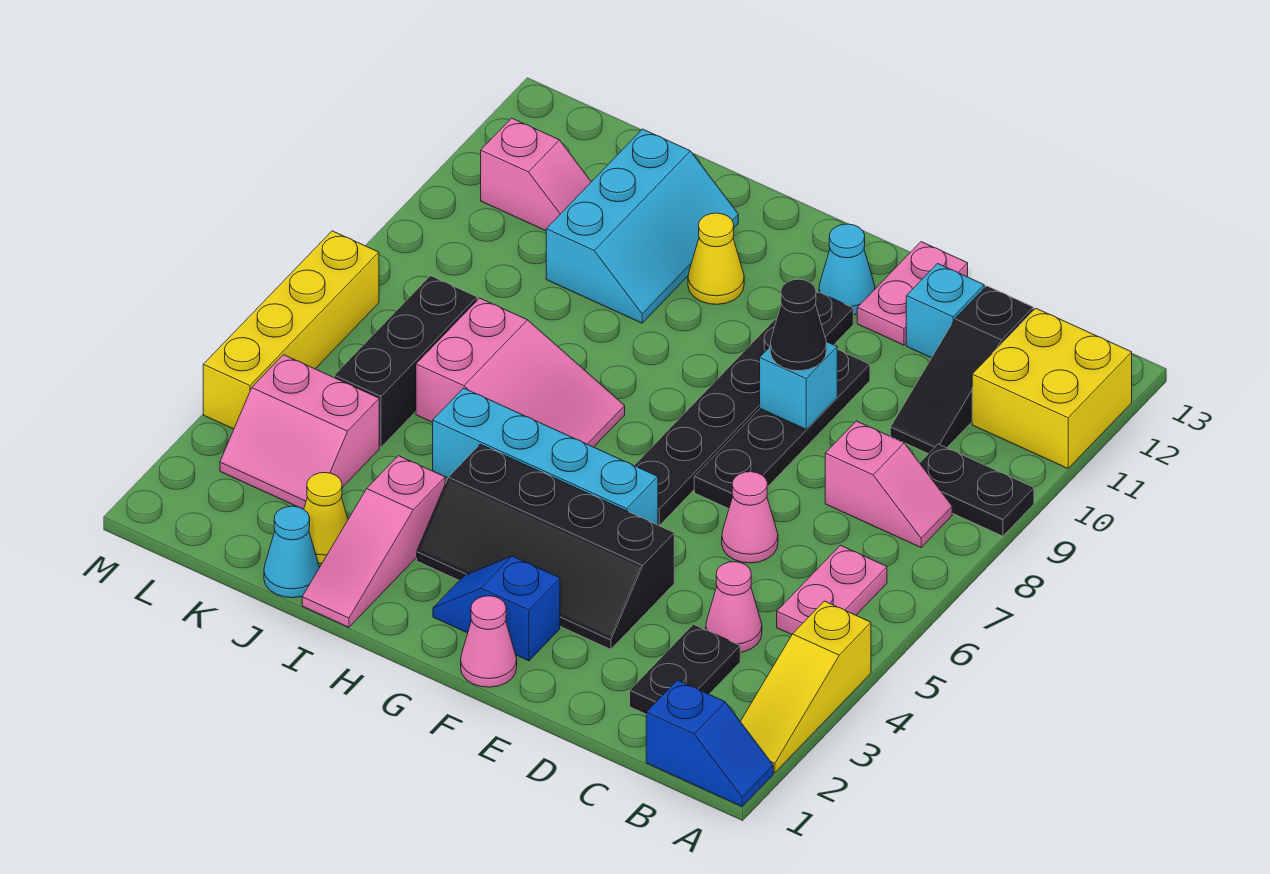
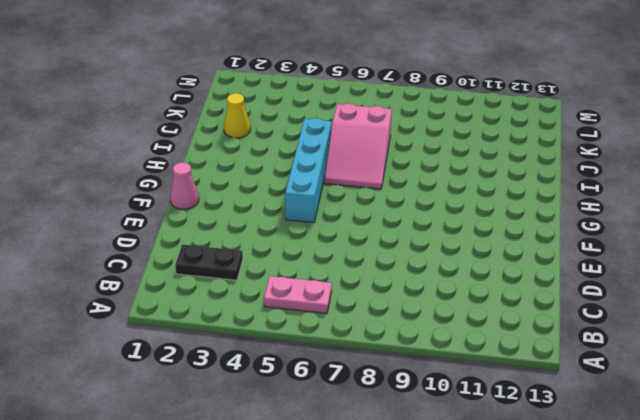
none -> blue 1x2 slope [646,680,773,806]
none -> yellow 1x3 slope [740,601,871,773]
none -> black 1x2 plate [920,444,1034,536]
none -> yellow 2x2 brick [972,309,1132,468]

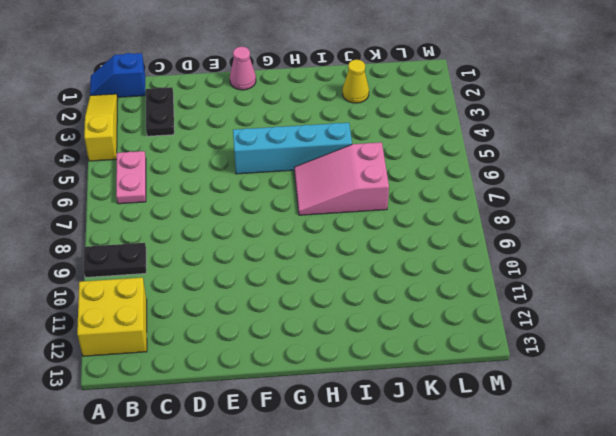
none -> pink 1x2 slope [825,421,952,547]
none -> pink 1x1 cone [706,562,762,652]
none -> black 1x3 slope [890,286,1033,454]
none -> pink 1x1 cone [722,472,778,563]

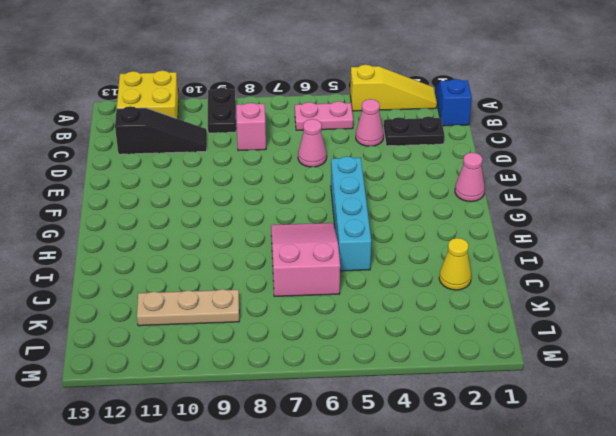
tan 1x3 plate [137,289,239,326] -> pink 1x2 slope [481,118,591,231]
none -> cyan 1x1 brick [906,264,984,358]
none -> black 2x4 slope [417,444,674,649]
none -> black 1x4 plate [694,349,870,509]
none -> pink 1x2 plate [857,242,968,345]

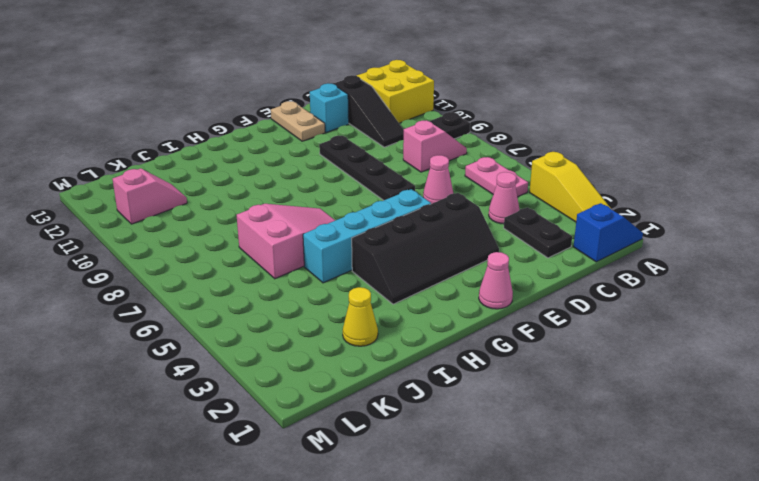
tan 1x2 plate [271,101,325,141] -> pink 1x2 plate [857,242,968,345]
none -> blue 1x2 slope [433,556,560,661]
none -> black 1x6 plate [634,291,853,526]
none -> cyan 1x1 cone [819,224,875,315]
none -> yellow 1x1 cone [688,213,744,305]

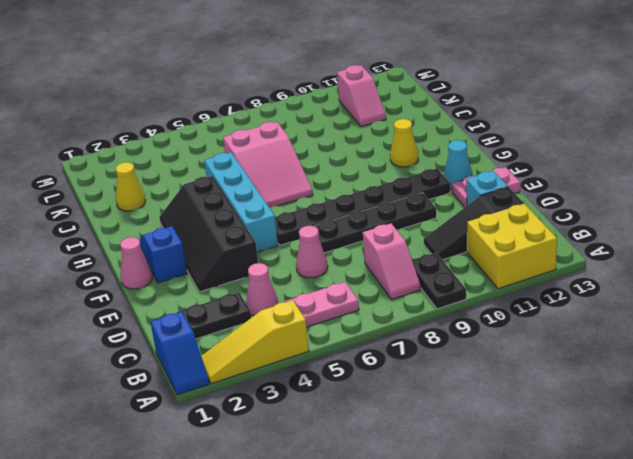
none -> pink 1x3 slope [302,456,445,627]
none -> cyan 2x3 slope [546,129,738,323]
none -> cyan 1x1 cone [264,506,320,598]
none -> pink 2x2 slope [220,355,379,509]

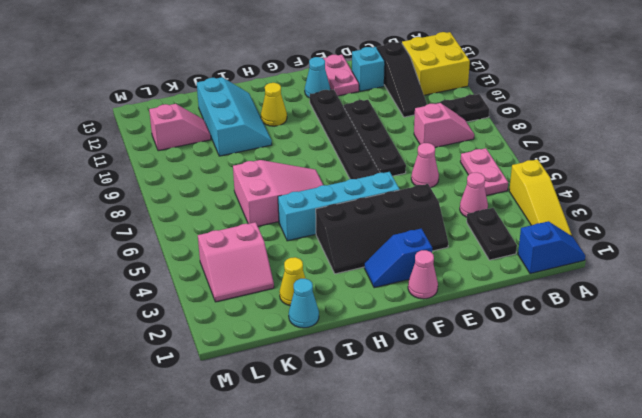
none -> pink 1x3 slope [302,456,445,627]
none -> black 1x3 brick [334,276,477,447]
none -> yellow 1x4 brick [203,231,379,429]
none -> cyan 1x1 brick [760,342,837,430]

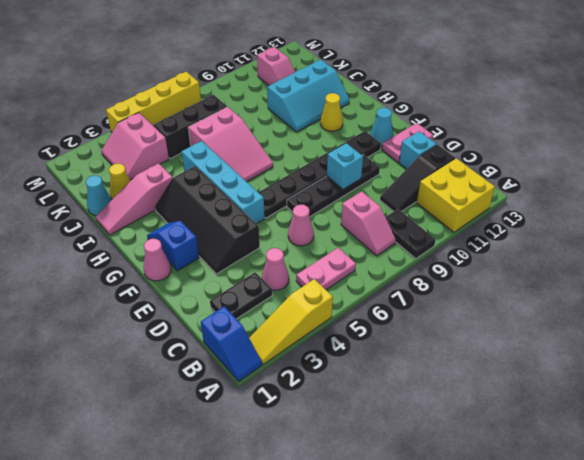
none -> black 1x1 cone [770,279,827,371]

